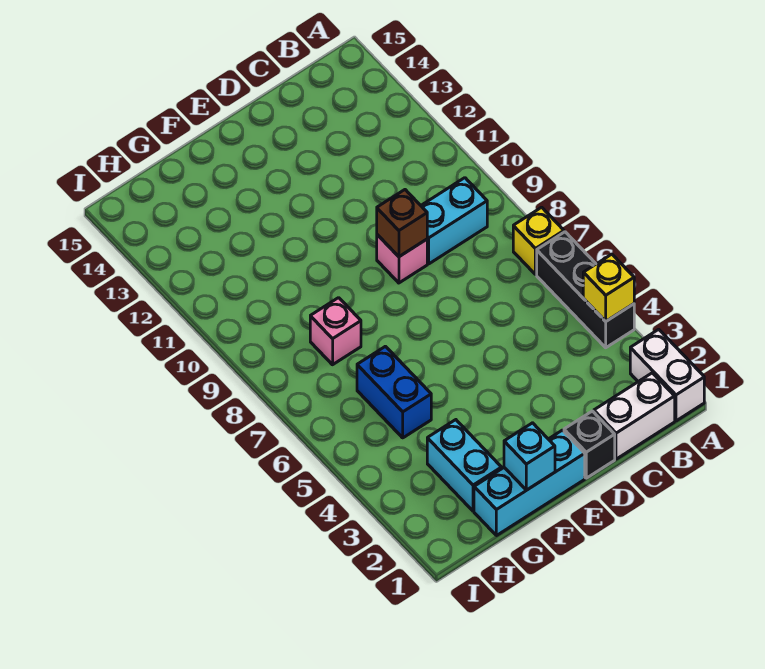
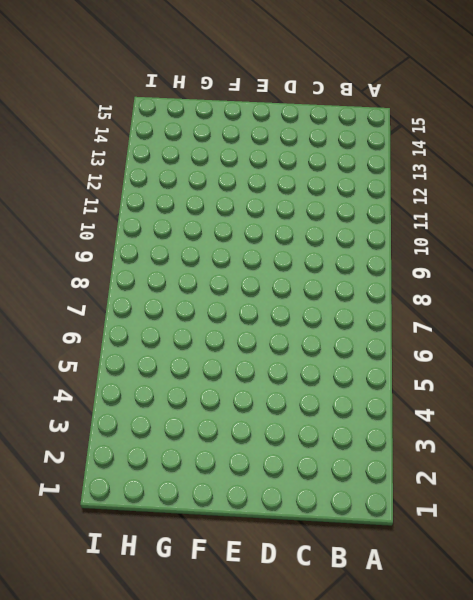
none -> white 1x2 brick [630,329,704,421]
none -> black 1x3 brick [537,232,634,348]
none -> yellow 1x1 brick [513,207,564,275]

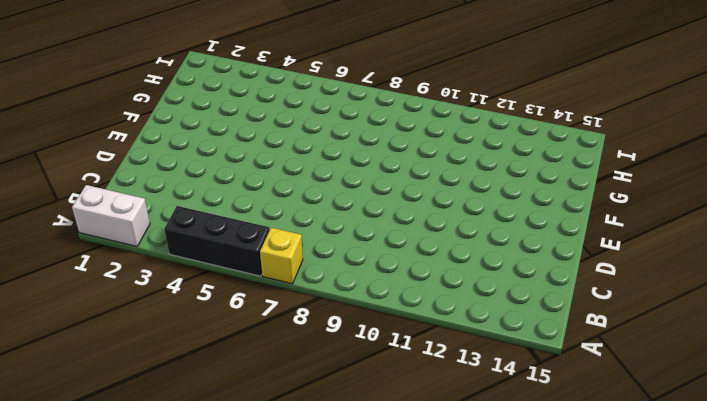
none -> white 1x2 brick [594,373,675,459]
none -> cyan 1x2 brick [421,178,487,264]
none -> black 1x1 brick [564,411,615,478]

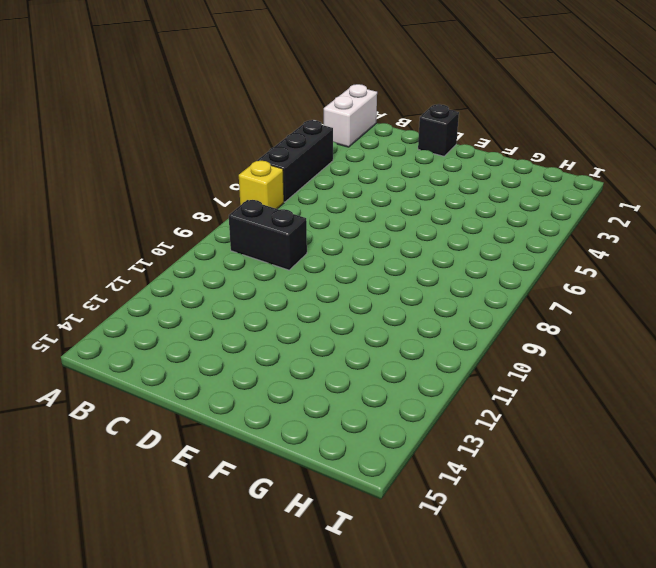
black 1x2 brick [229,200,307,270] -> cyan 1x2 brick [421,178,487,264]
none -> white 1x2 brick [594,373,675,459]
none -> pink 1x1 brick [377,235,427,283]
none -> cyan 1x3 brick [474,430,585,536]

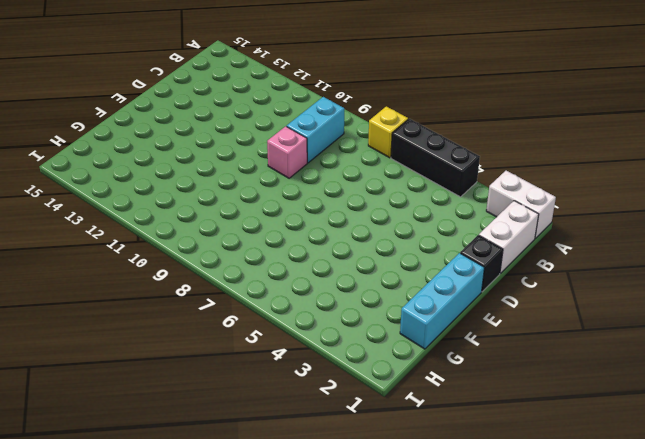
none -> cyan 1x2 brick [427,420,502,511]
none -> blue 1x2 brick [357,346,431,438]
none -> pink 1x1 brick [310,298,361,365]

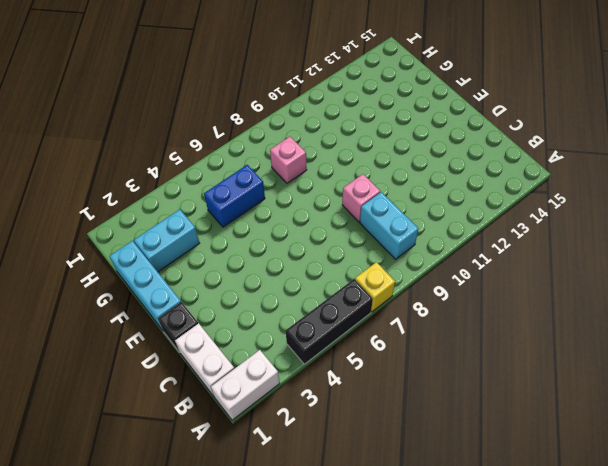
none -> yellow 1x1 brick [583,254,634,321]
none -> brown 1x1 brick [377,190,427,257]
none -> cyan 1x1 brick [504,423,555,490]

